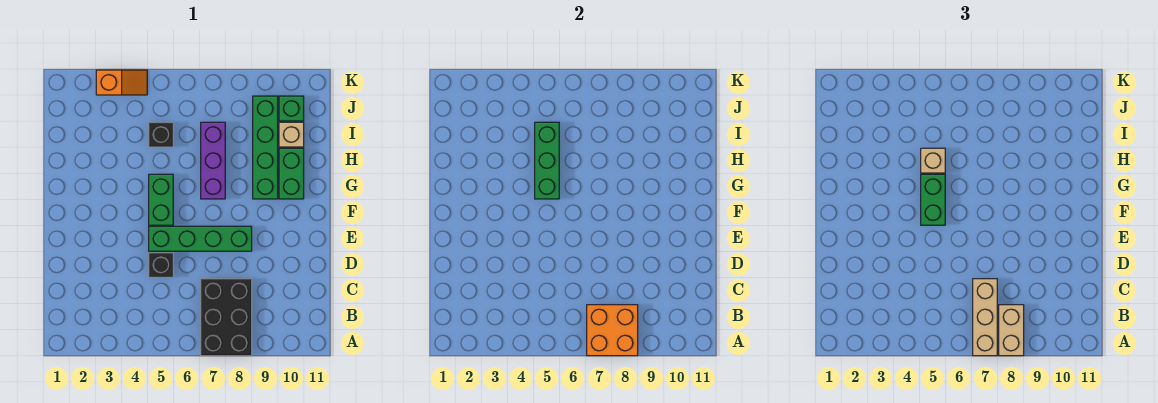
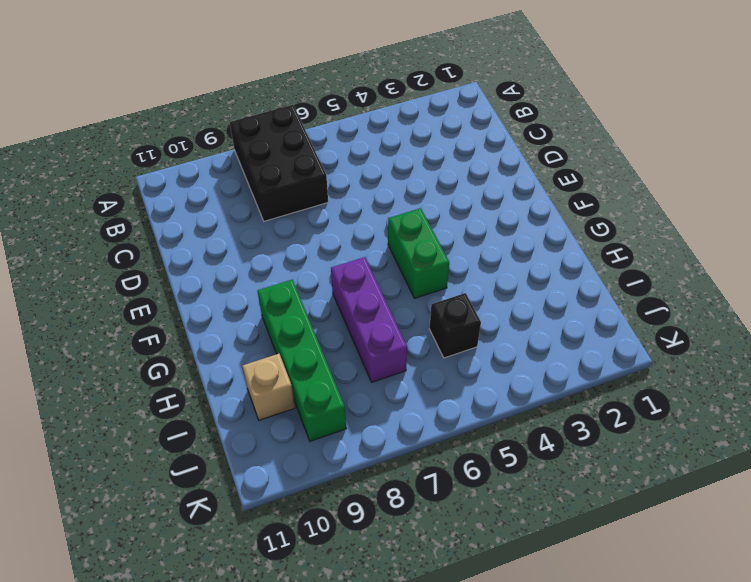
none -> black 1x1 brick [149,253,173,277]
none -> green 1x4 brick [149,226,252,251]
none -> green 1x2 brick [279,148,304,199]

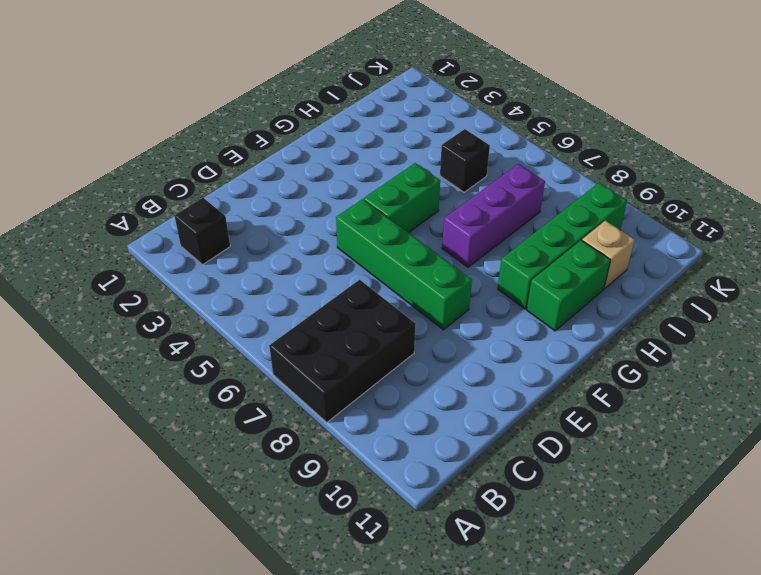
black 1x1 brick [174,198,230,265] -> black 1x1 brick moved to [149,253,173,277]
none -> green 1x1 brick [279,96,304,121]
none -> orange 1x2 slope [96,70,147,95]
none -> orange 2x2 brick [587,305,638,356]

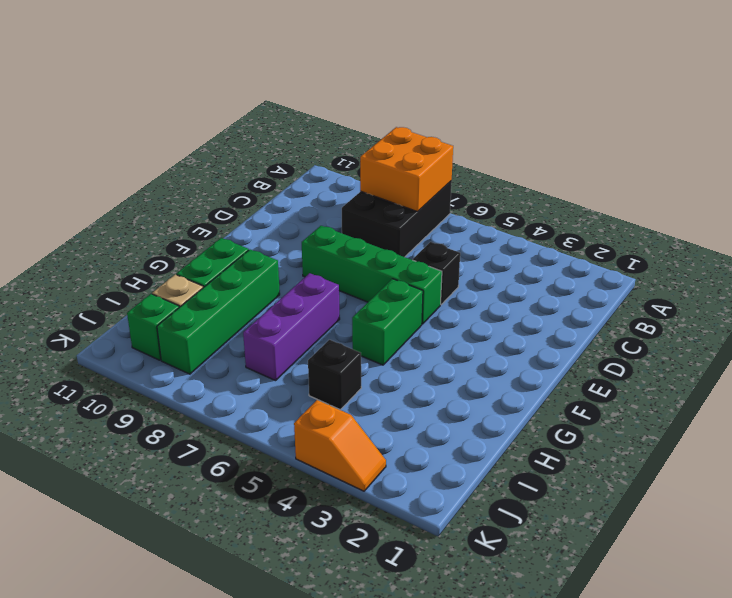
orange 1x2 slope [294,400,386,491] -> orange 1x2 slope turned to [96,70,147,95]
none -> green 1x3 brick [535,122,559,199]
none -> tan 1x3 brick [973,279,997,356]
none -> tan 1x2 brick [999,305,1024,356]

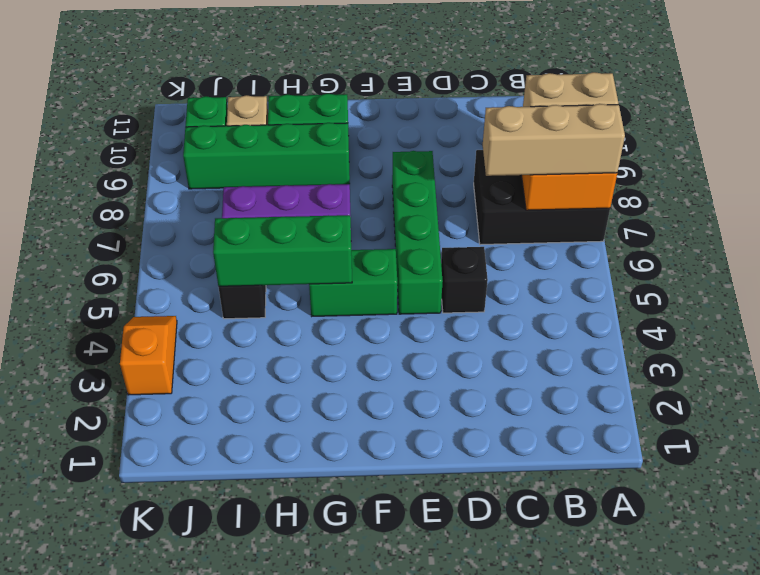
none -> green 1x2 brick [921,174,945,225]
none -> tan 1x1 brick [921,148,945,173]

